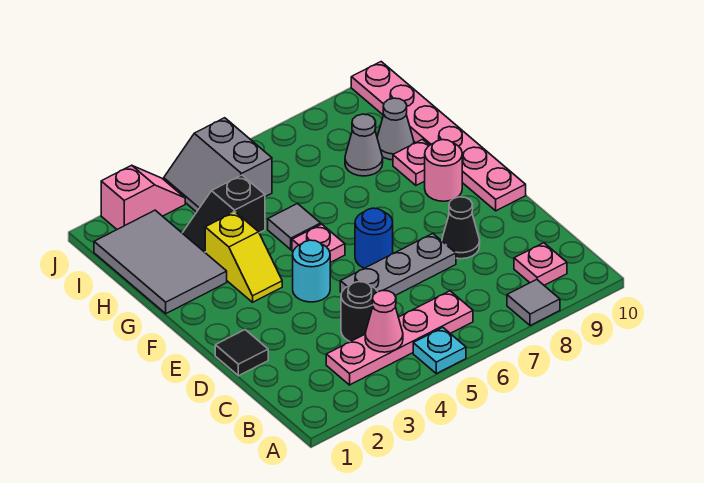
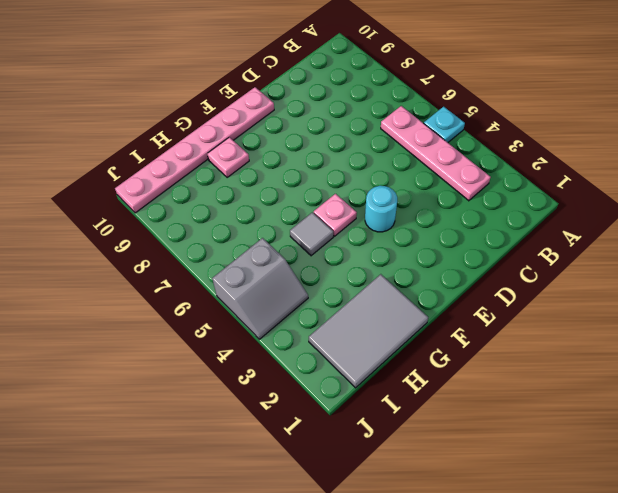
none -> grey 1x1 tile [507,279,560,326]
none -> pink 1x1 plate [514,243,567,285]
none -> black 1x1 round brick [341,282,378,342]

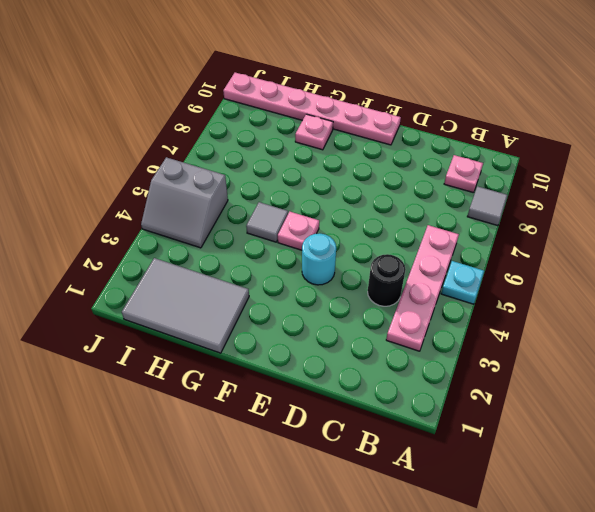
none -> black 1x1 tile [215,330,268,376]
none -> grey 1x3 plate [340,234,456,295]
none -> black 1x1 cone [442,197,480,259]

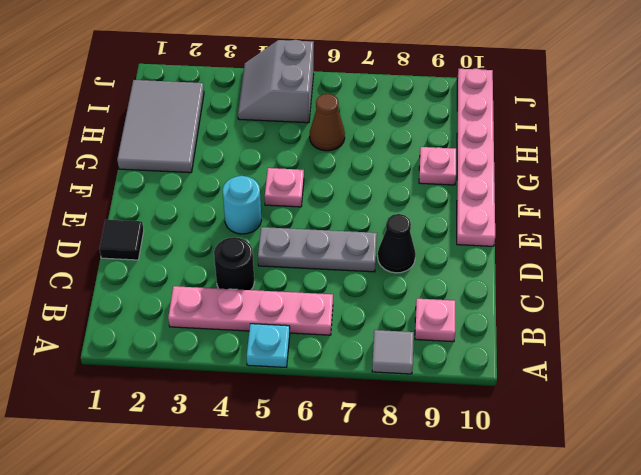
brown 1x1 cone [310,94,345,151] -> none
none -> blue 1x1 round brick [355,208,393,268]
none -> yellow 1x2 slope [205,212,282,302]
none -> pink 1x1 round brick [425,140,462,201]

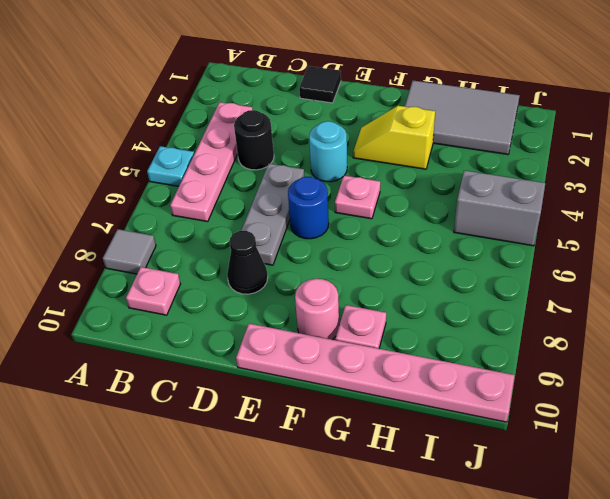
none -> grey 1x1 tile [268,204,321,250]
none -> black 1x2 slope [183,175,265,252]
none -> grey 1x1 cone [345,114,383,176]

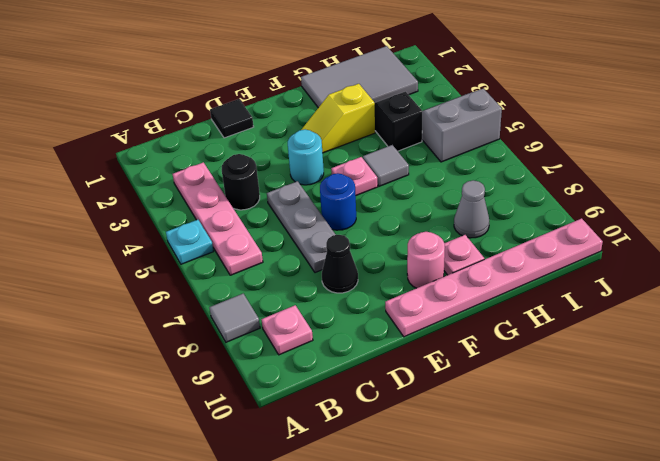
none -> grey 1x1 cone [377,98,414,160]
none -> pink 1x2 slope [101,165,185,229]
none -> pink 1x1 cone [365,290,403,352]

